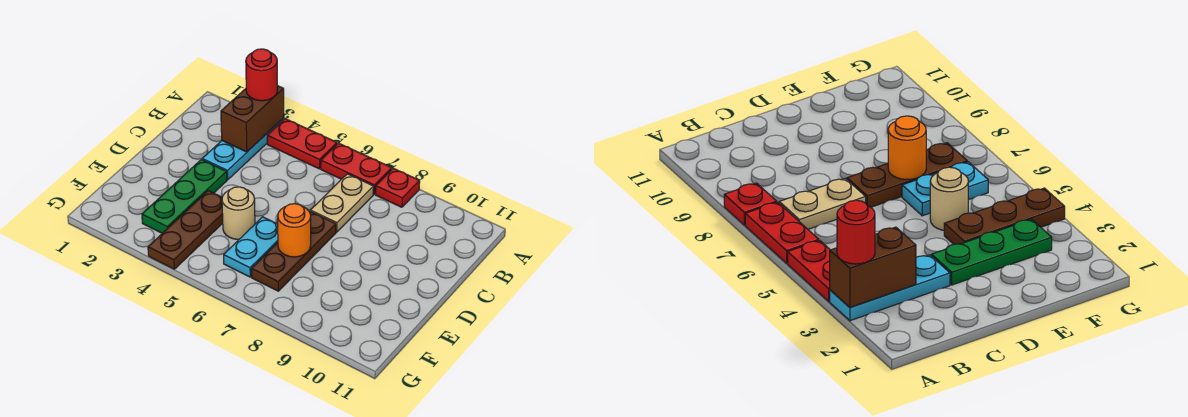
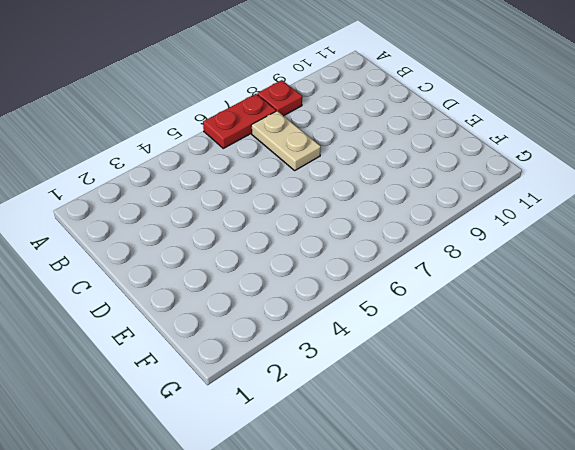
none -> cyan 1x3 plate [202,118,284,180]
none -> red 1x2 plate [267,119,337,169]
none -> green 1x3 plate [142,160,227,233]

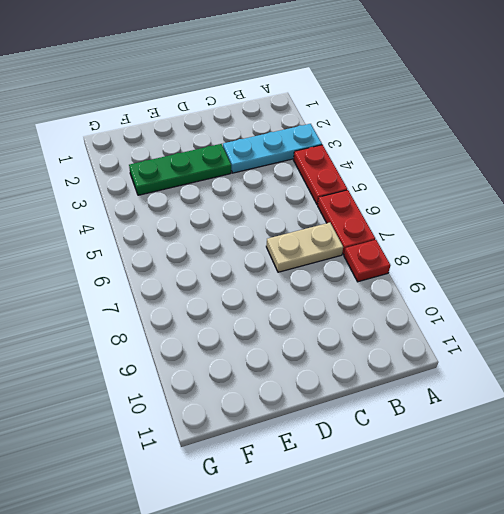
none -> brown 1x3 plate [251,211,336,291]
none -> brown 1x3 plate [148,191,223,269]
none -> tan 1x1 round brick [222,187,255,239]

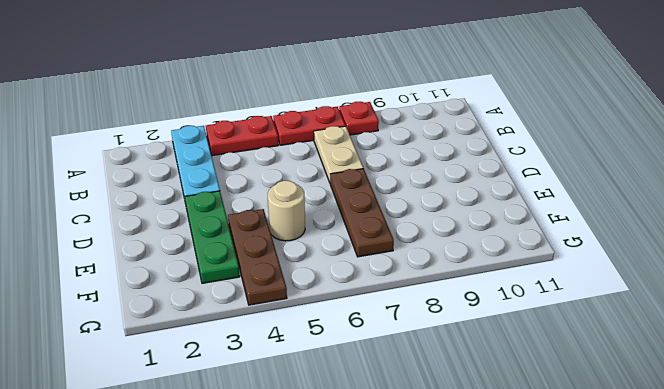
none -> cyan 1x2 plate [224,217,278,277]
none -> brown 1x2 brick [221,86,284,152]
none -> orange 1x1 round brick [278,204,311,257]

